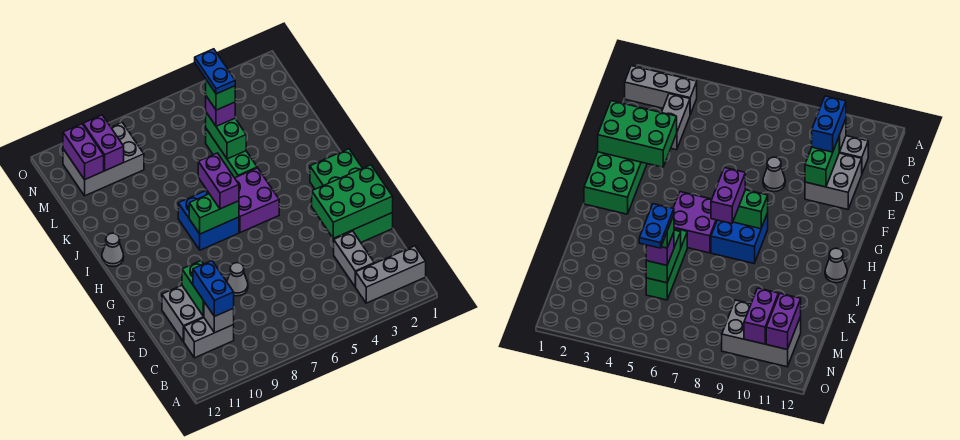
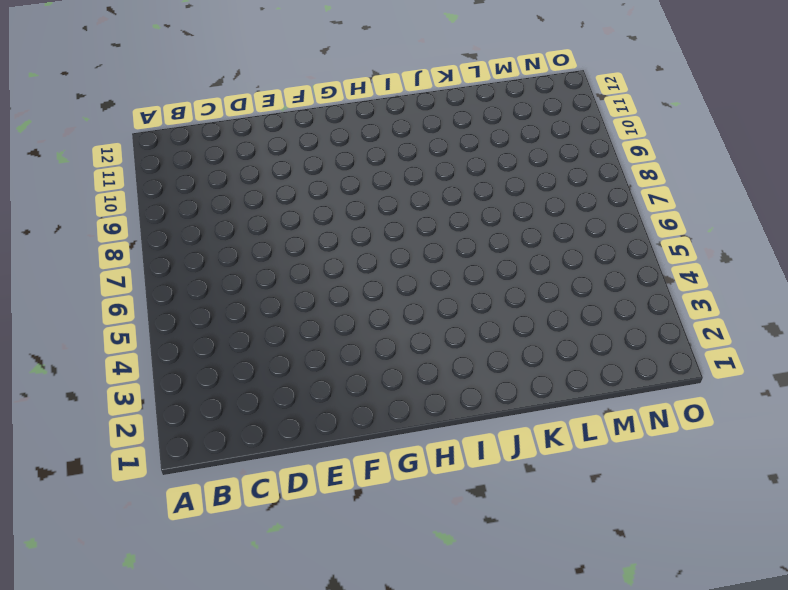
none -> grey 1x3 brick [356,246,426,303]
none -> grey 1x2 brick [334,231,374,287]
none -> grey 1x2 brick [184,318,234,358]

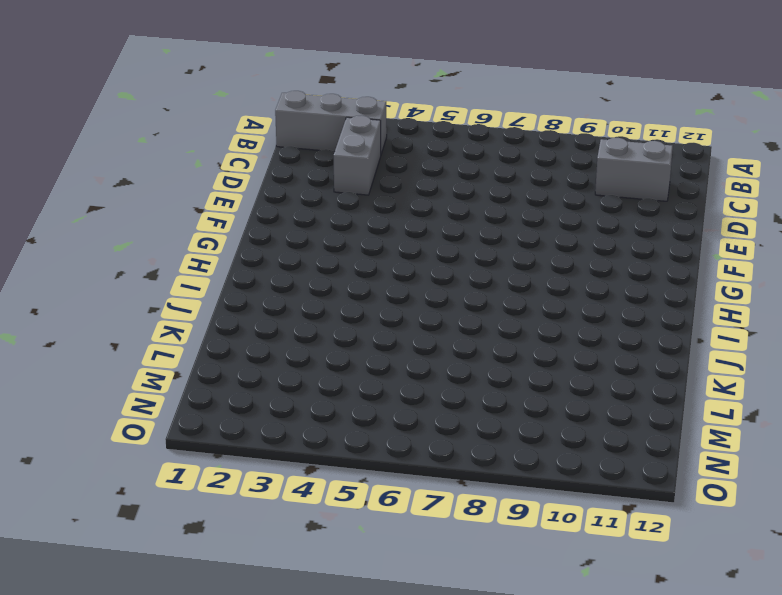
none -> grey 2x2 brick [162,285,204,342]
none -> green 2x4 brick [310,149,393,242]
none -> grey 1x1 cone [227,263,248,296]

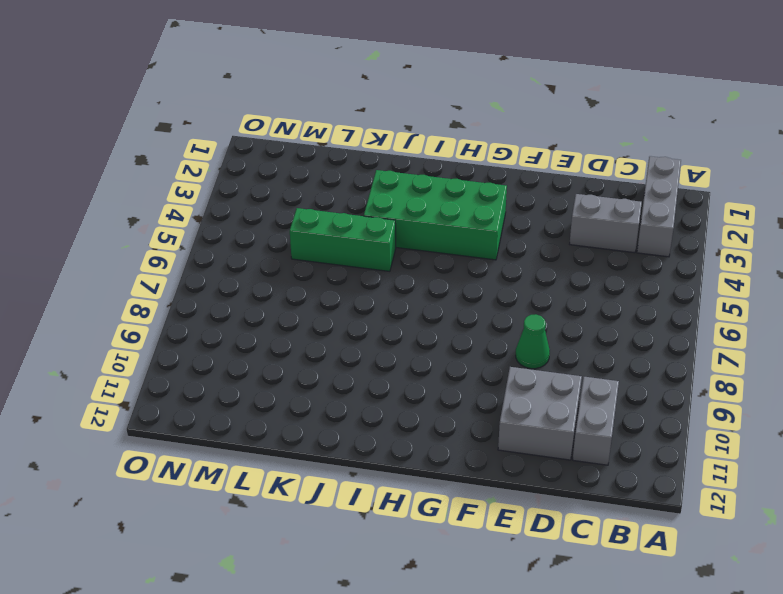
green 1x1 cone [516,314,550,369] -> grey 1x1 cone [227,263,248,296]
green 2x4 brick [364,170,507,260] -> green 2x4 brick moved to [310,149,393,242]
none -> purple 2x2 brick [235,168,279,233]
none -> blue 2x2 brick [178,190,239,250]
none -> grey 1x1 cone [102,233,124,266]

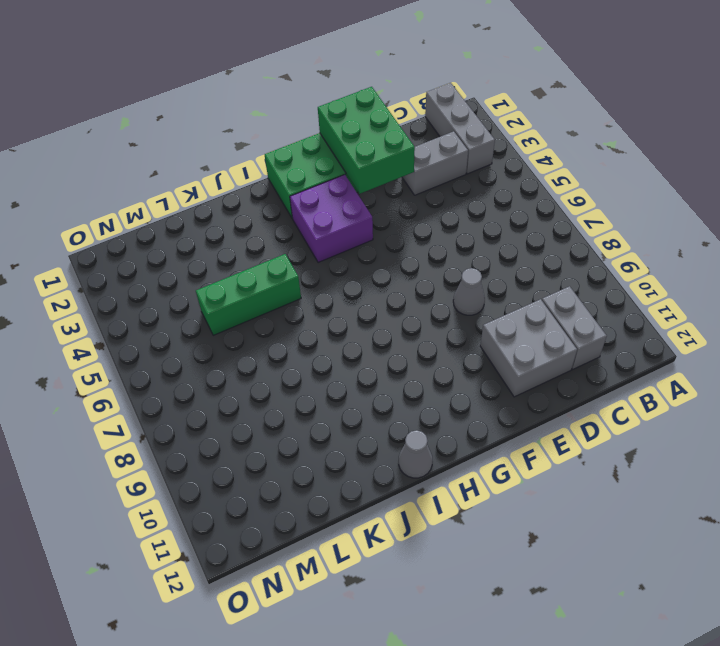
purple 2x2 brick [290,175,373,263] -> purple 2x2 brick moved to [235,168,279,233]
none -> blue 2x2 brick [178,190,239,250]
none -> grey 2x3 brick [63,122,144,196]
none -> grey 1x1 brick [204,302,234,333]

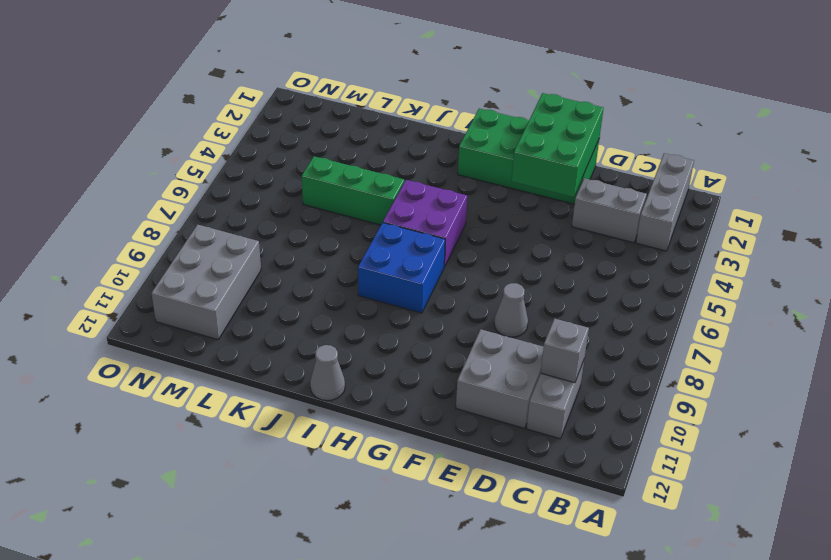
none -> green 1x2 brick [182,261,204,317]
none -> green 1x2 brick [189,194,239,234]
none -> green 1x2 brick [206,113,246,159]

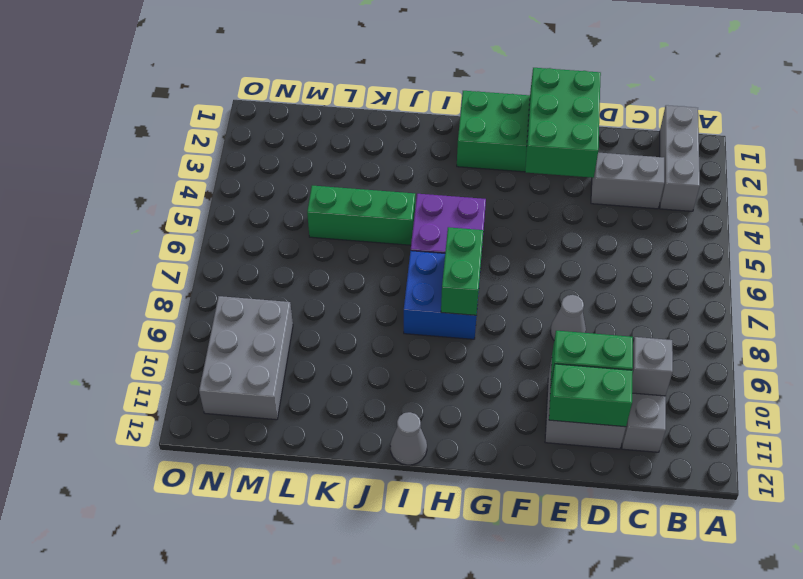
green 1x2 brick [549,364,633,427] -> green 1x2 brick moved to [206,113,246,159]
none -> purple 1x2 brick [83,115,124,171]
none -> purple 1x2 brick [63,124,104,180]
none -> blue 1x2 brick [193,261,234,317]

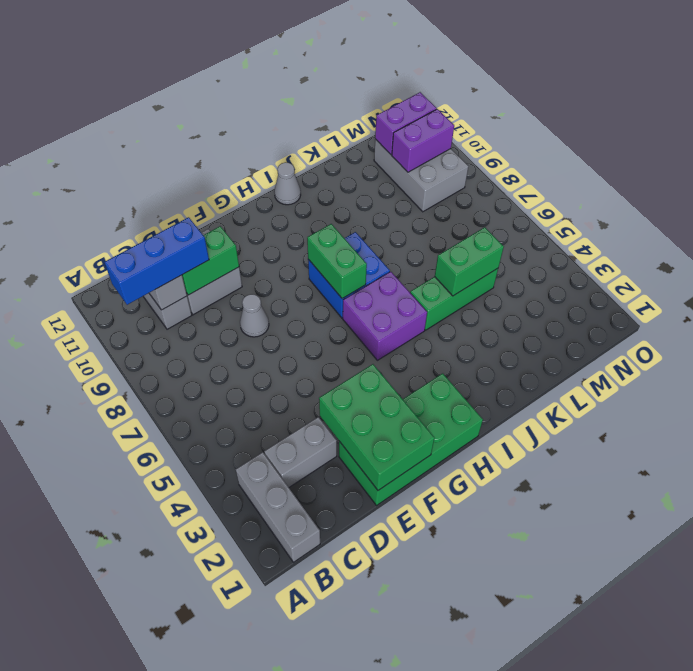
blue 1x3 brick [104,217,209,305] -> blue 1x2 brick [193,261,234,317]
none -> purple 1x2 brick [198,153,239,209]
none -> purple 1x1 brick [206,96,235,126]
none -> green 1x1 brick [206,80,235,110]

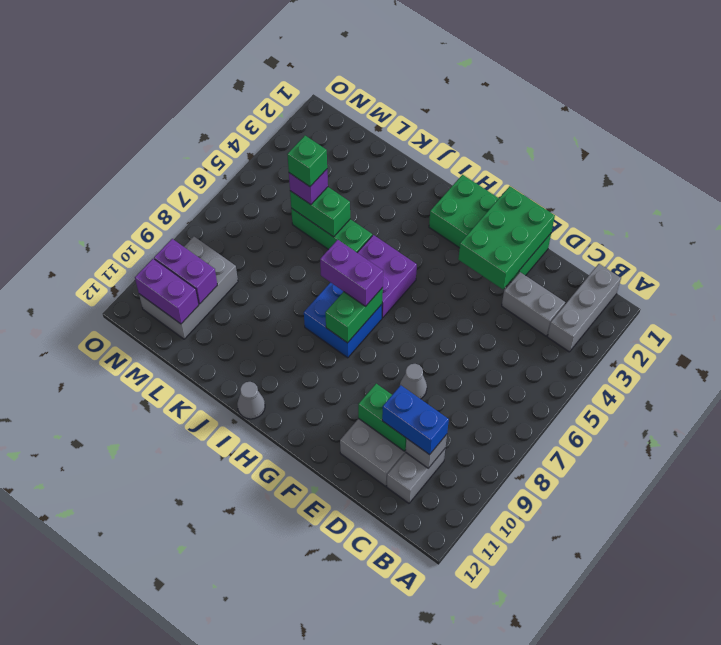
none -> blue 1x2 plate [195,49,235,94]

